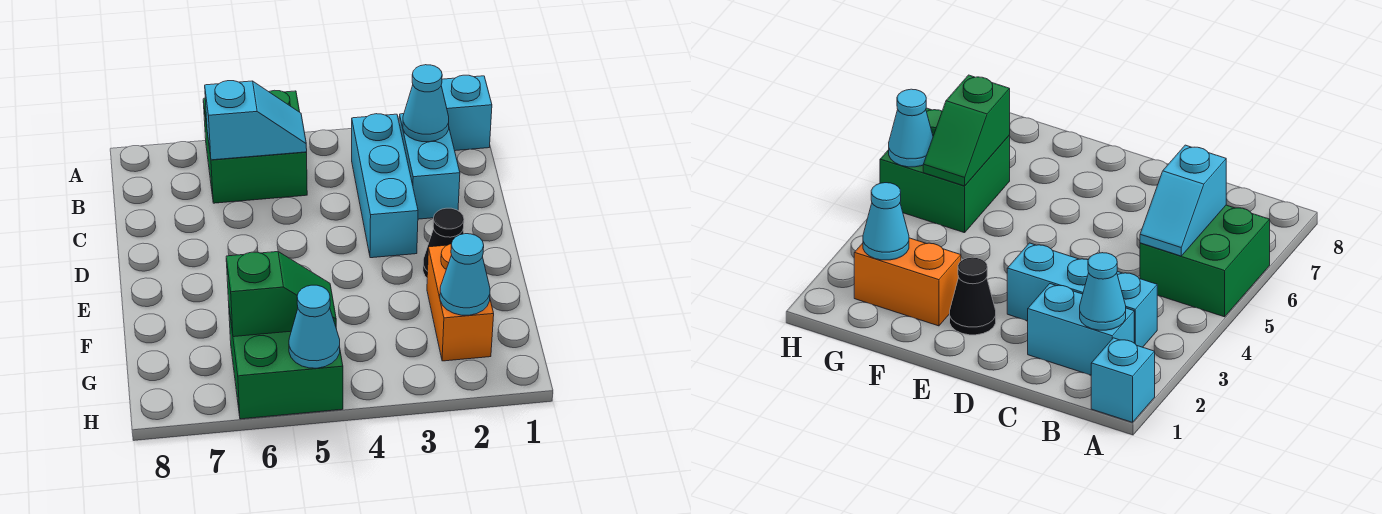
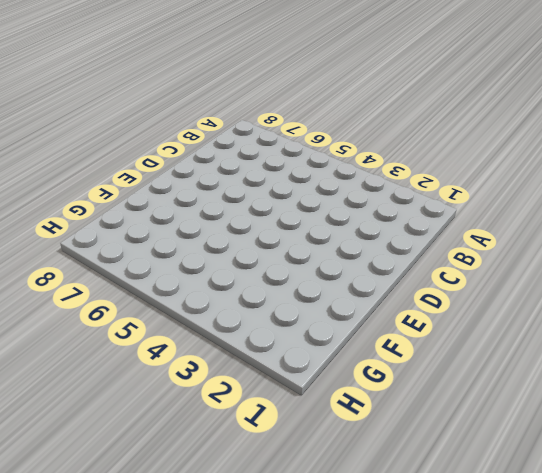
none -> cyan 1x1 brick [441,75,492,151]
none -> green 2x2 brick [203,90,307,203]
none -> cyan 1x2 brick [399,114,460,219]

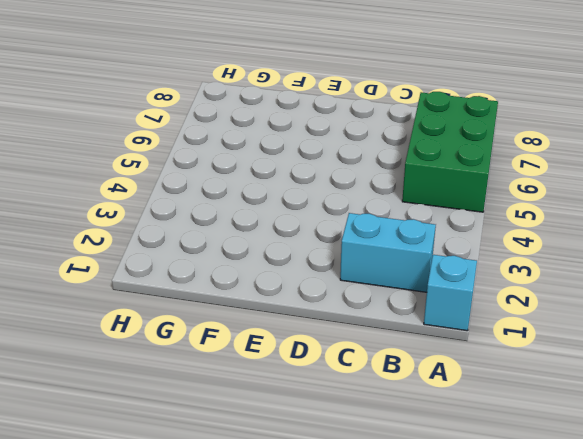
green 2x3 brick [402,92,498,212] -> green 2x2 brick [203,90,307,203]
none -> cyan 1x3 brick [352,114,418,258]
none -> black 1x1 cone [423,208,464,278]
none -> orange 1x2 brick [427,244,494,361]

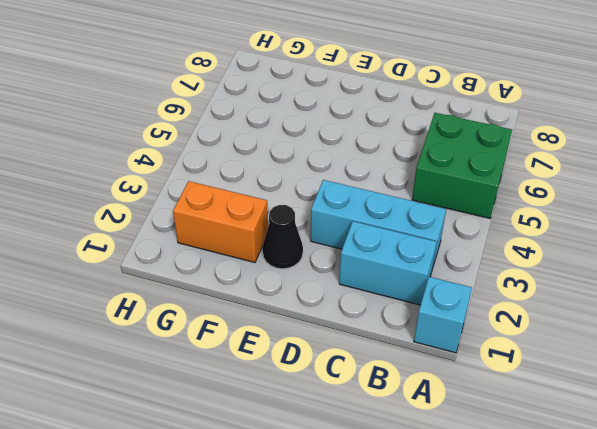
none -> green 2x2 brick [229,309,343,419]
none -> cyan 1x1 cone [403,65,449,142]
none -> cyan 1x2 slope [205,81,307,160]

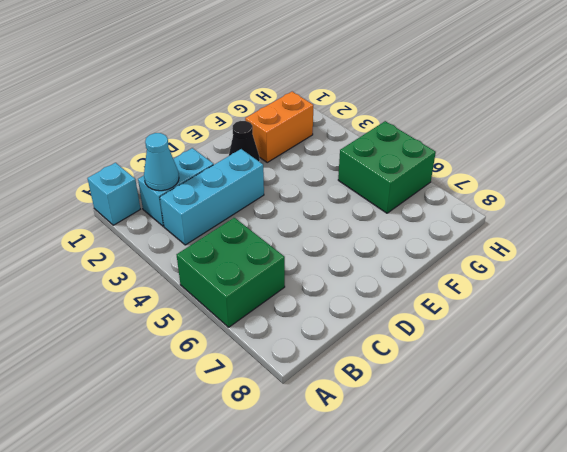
none -> cyan 1x2 slope [205,81,307,160]
none -> cyan 1x1 cone [440,234,490,315]
none -> green 1x2 slope [226,252,336,337]

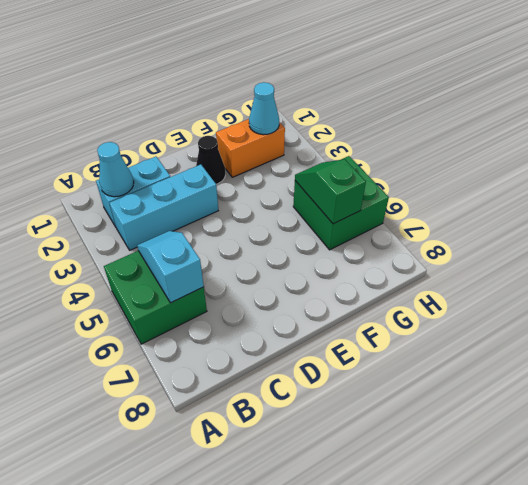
none -> cyan 1x1 brick [441,75,492,151]
none -> cyan 1x1 cone [289,285,340,368]

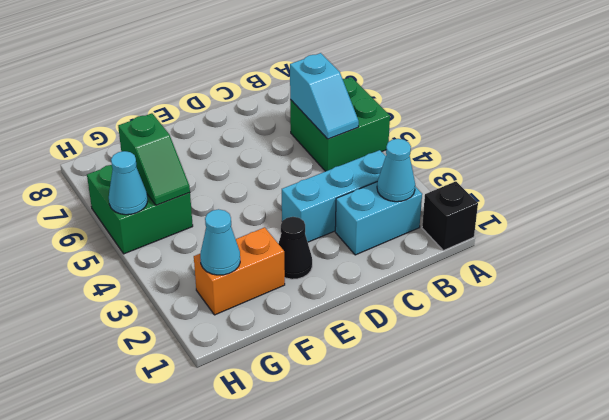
black 1x1 brick [422,181,478,251] -> cyan 1x1 brick [441,75,492,151]

